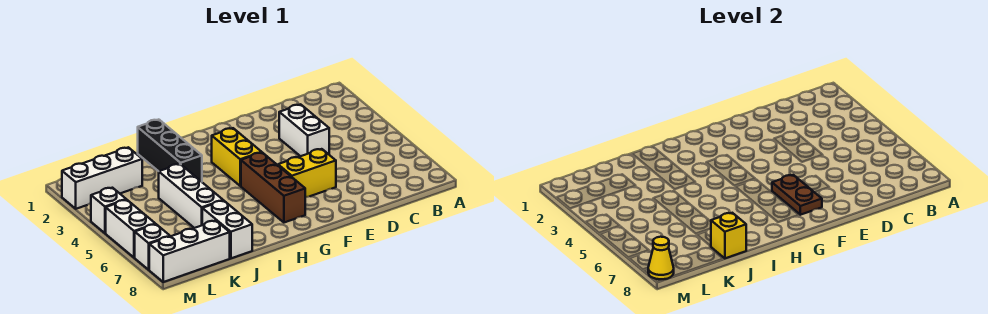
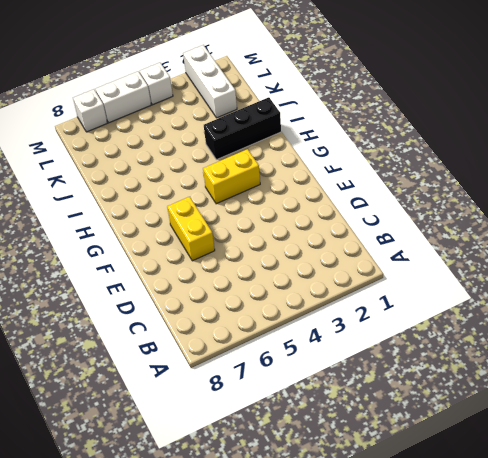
none -> white 1x2 brick [279,104,329,156]
none -> brown 1x3 brick [241,153,305,223]
none -> white 1x3 brick [159,164,223,228]

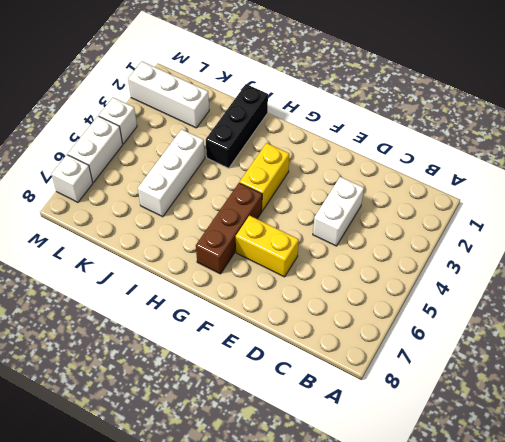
none -> white 1x2 brick [202,201,252,258]
none -> white 1x3 brick [149,221,230,282]
none -> brown 1x2 plate [772,175,822,215]

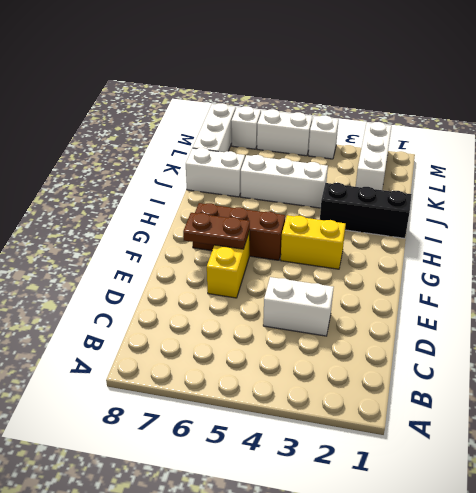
none -> yellow 1x1 brick [711,213,746,258]
none -> yellow 1x1 cone [648,237,674,280]

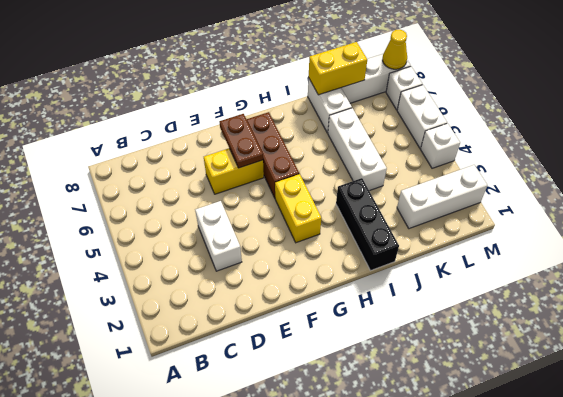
yellow 1x2 brick [309,42,367,95] -> yellow 1x1 brick [711,213,746,258]

